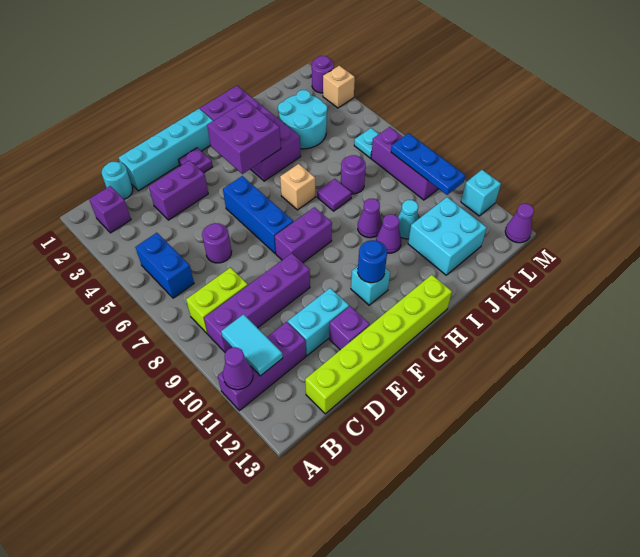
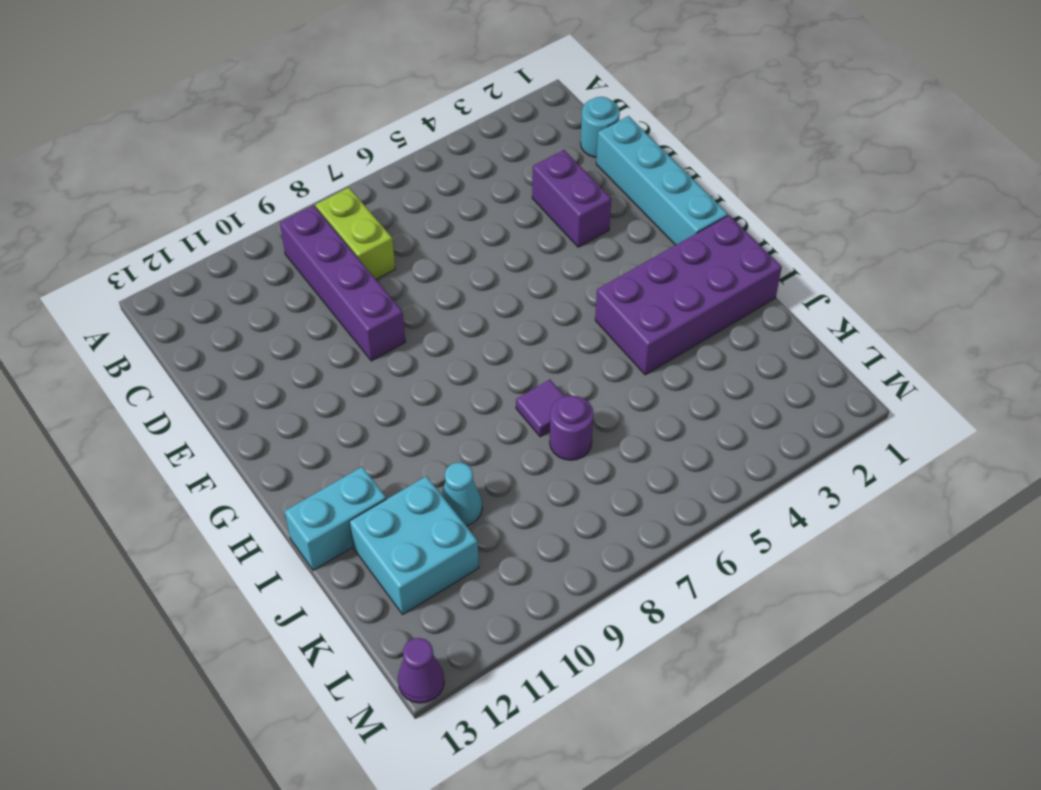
cyan 1x2 brick [285,467,386,570] -> cyan 1x2 brick turned to [288,288,349,356]
none -> purple 1x3 brick [218,322,306,411]
none -> purple 1x1 brick [89,186,131,233]
none -> blue 1x2 brick [135,233,194,298]
none -> lime 1x6 brick [305,275,452,414]

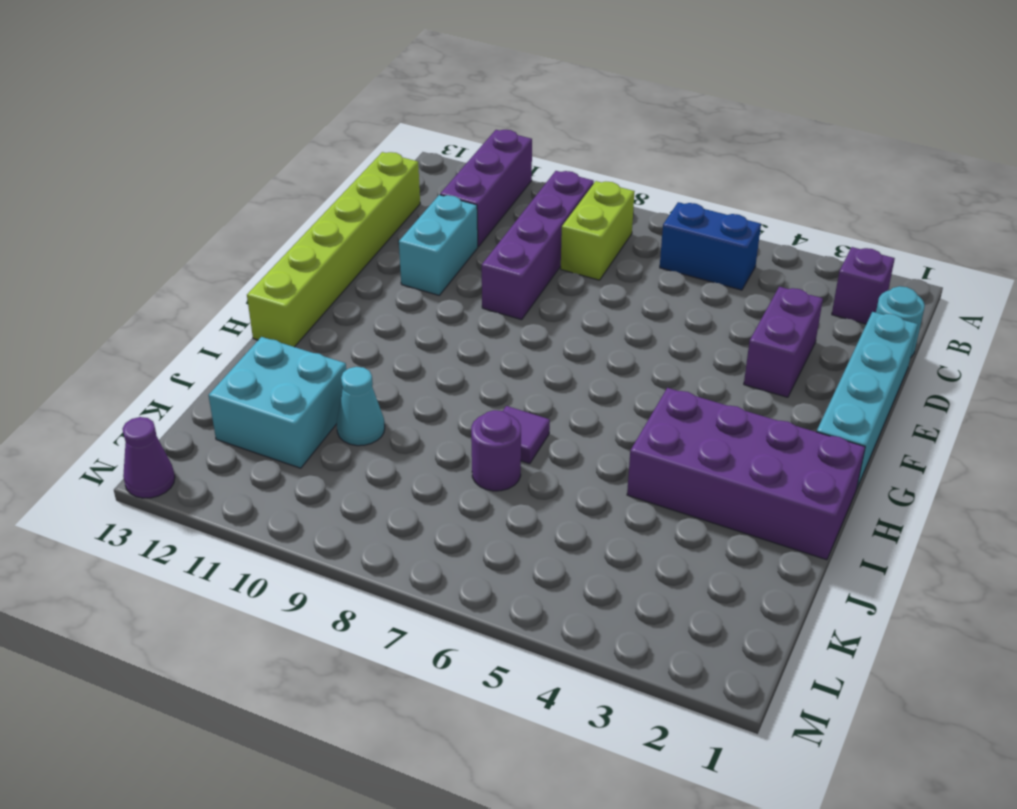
none -> purple 1x1 round brick [202,223,232,263]
none -> purple 1x1 brick [329,306,370,350]
none -> purple 1x1 plate [178,148,213,173]
none -> blue 1x3 brick [223,176,293,254]

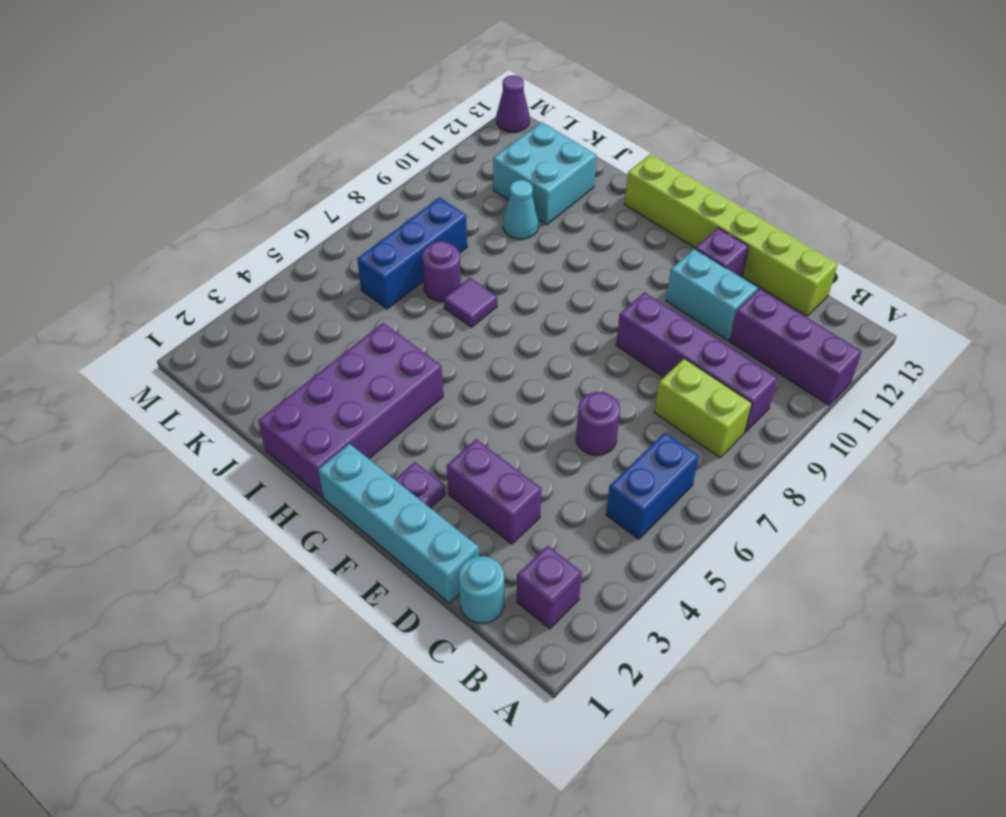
blue 1x3 brick [357,197,467,309] -> blue 1x3 brick moved to [223,176,293,254]
none -> purple 1x2 brick [275,207,332,263]
none -> cyan 1x1 brick [351,267,390,305]
none -> tan 1x1 brick [280,164,315,210]
none -> purple 1x1 cone [358,199,382,238]

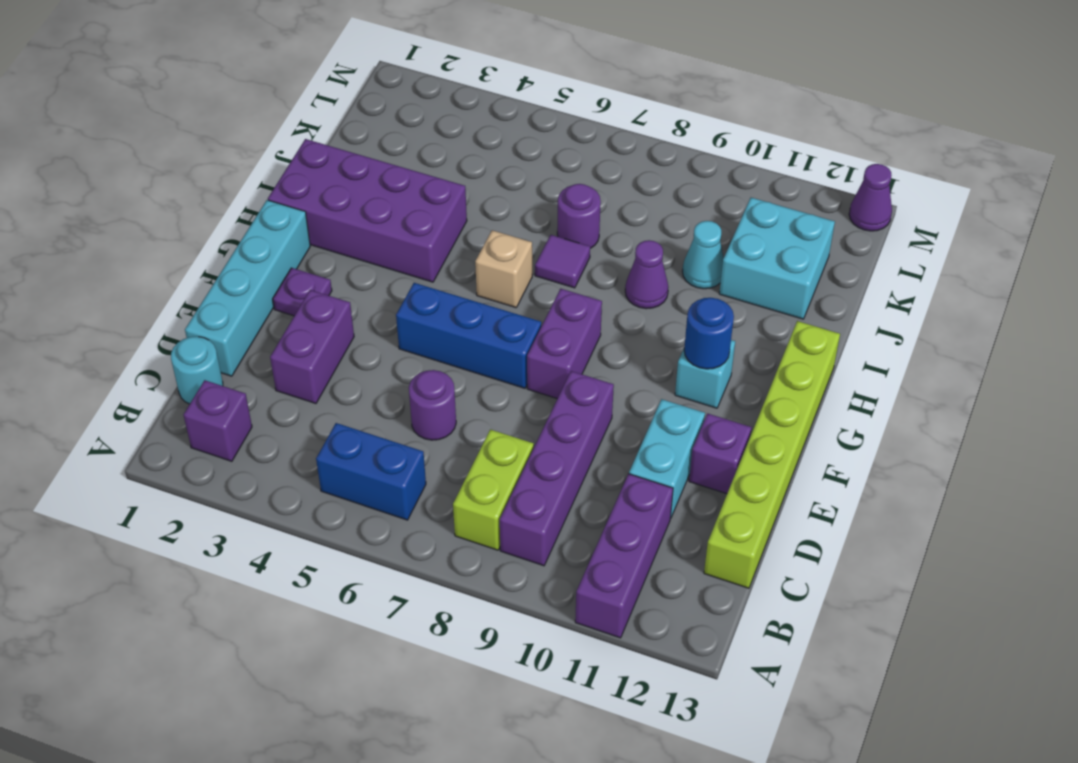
none -> purple 1x1 cone [376,214,401,253]
none -> cyan 2x2 round brick [278,90,327,149]
none -> cyan 1x1 plate [354,128,379,158]
none -> purple 1x3 brick [371,127,438,200]

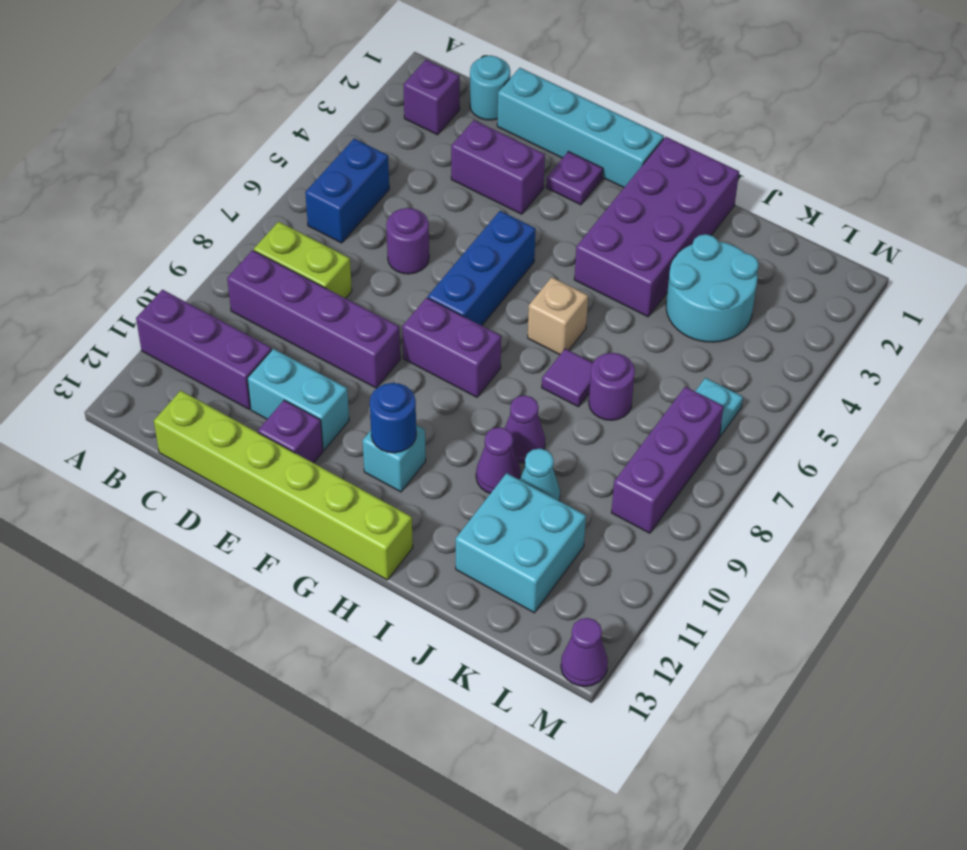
none -> purple 1x1 round brick [312,56,334,93]
none -> tan 1x1 brick [323,66,355,108]
none -> cyan 1x1 brick [461,170,501,216]
none -> purple 1x1 cone [223,347,253,390]

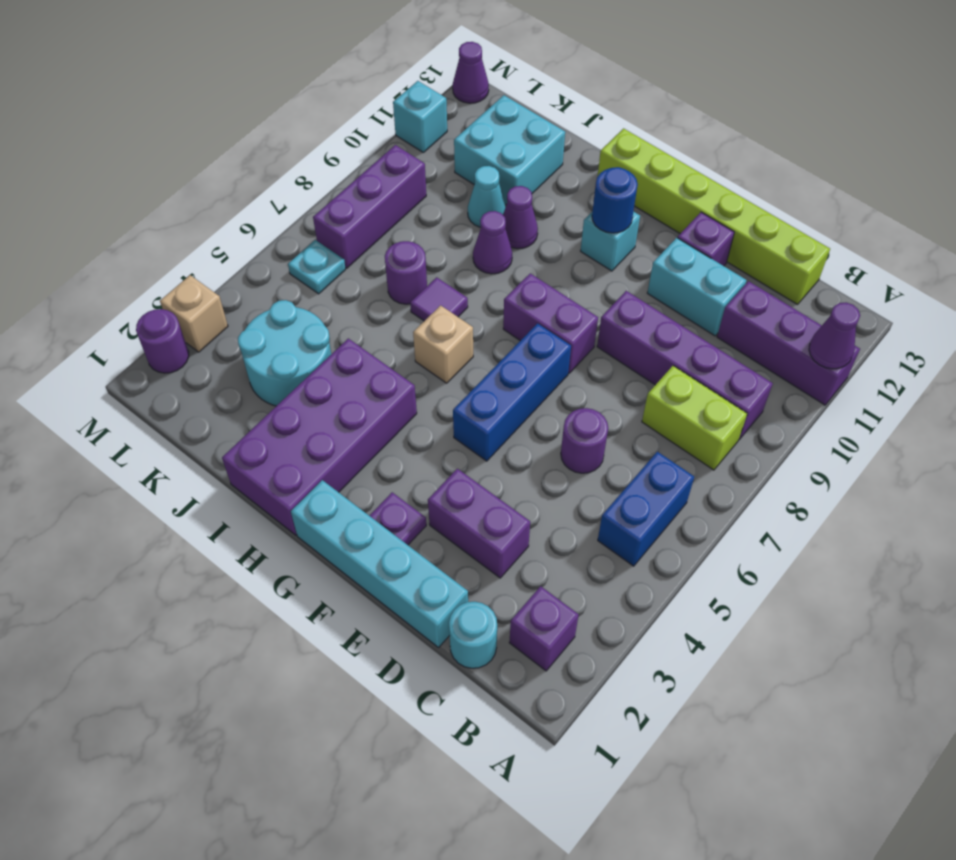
none -> cyan 1x2 tile [221,314,283,376]
none -> purple 2x2 brick [207,100,281,174]
none -> blue 1x3 plate [391,133,465,195]

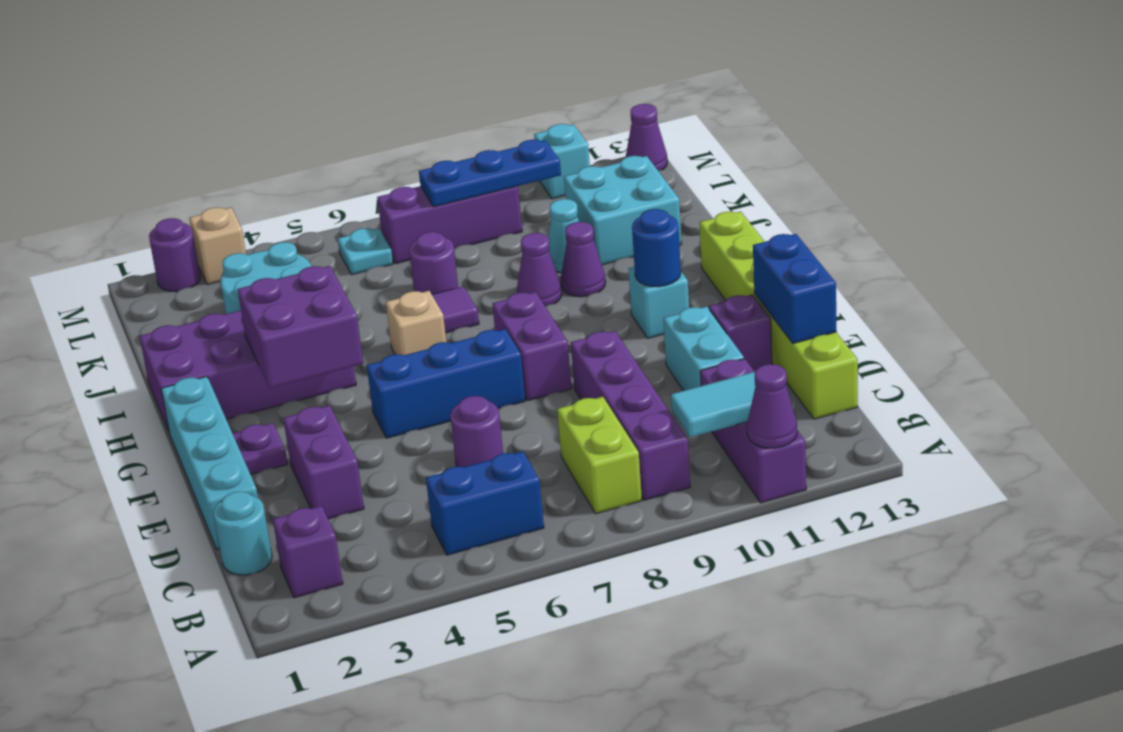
blue 1x2 brick [753,234,837,343] -> none

